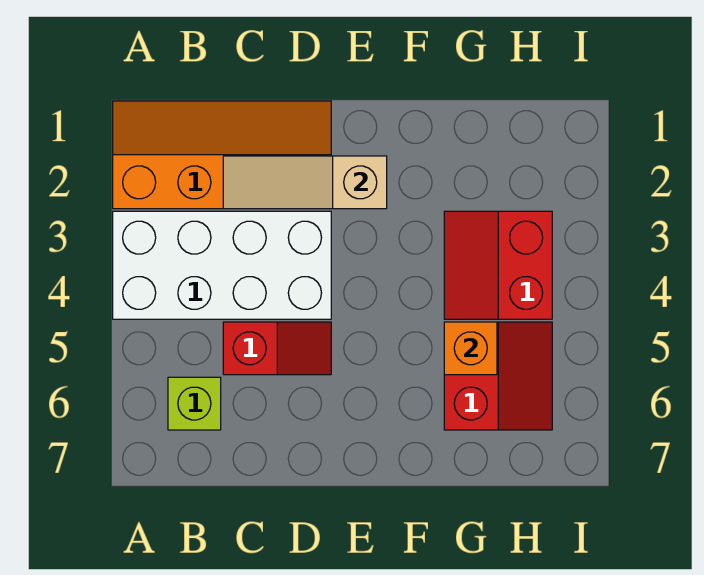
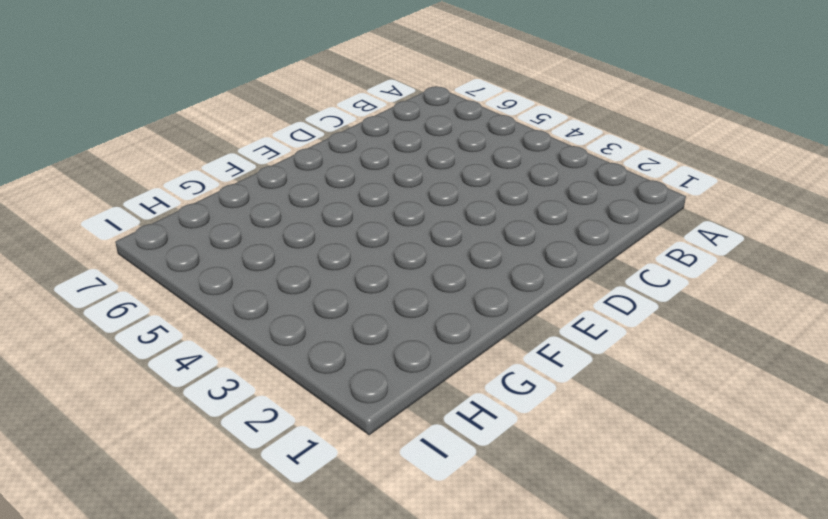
none -> orange 2x4 slope [113,101,331,209]
none -> white 2x4 brick [113,211,331,319]

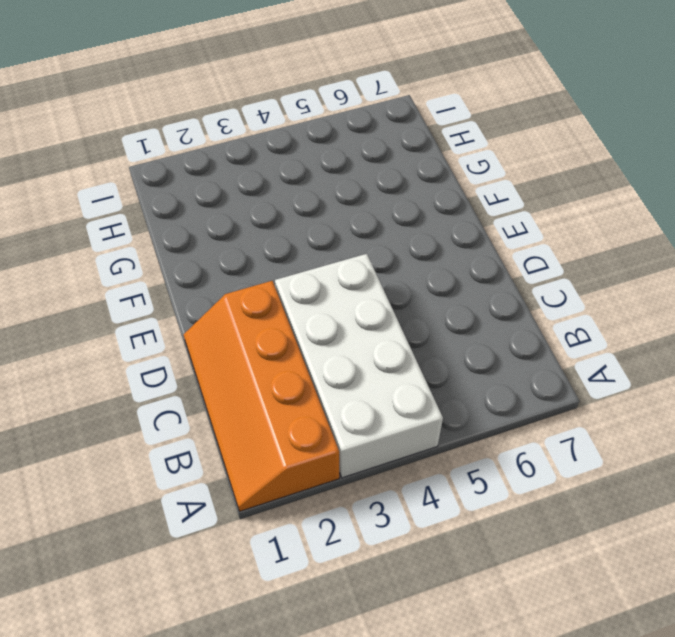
none -> lime 1x1 brick [168,377,221,430]
none -> red 1x2 slope [223,322,331,375]

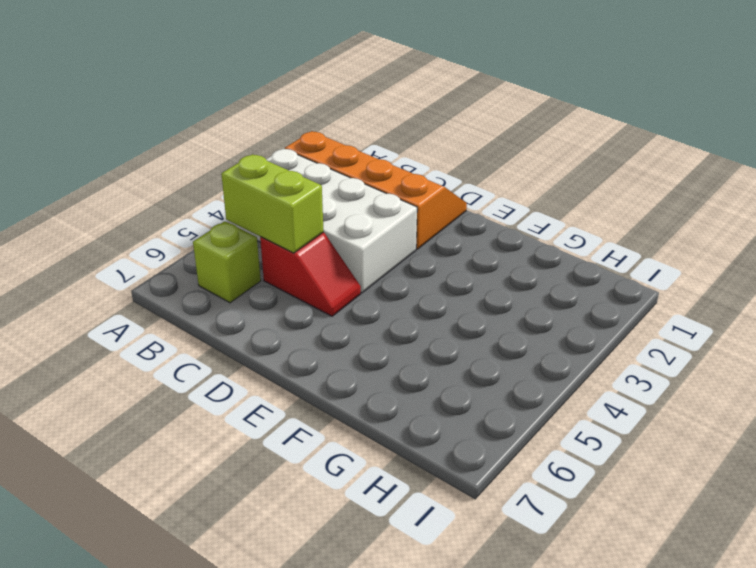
lime 1x2 brick [221,154,324,253] -> none
none -> red 2x2 slope [444,211,552,319]
none -> red 2x2 slope [444,322,552,430]

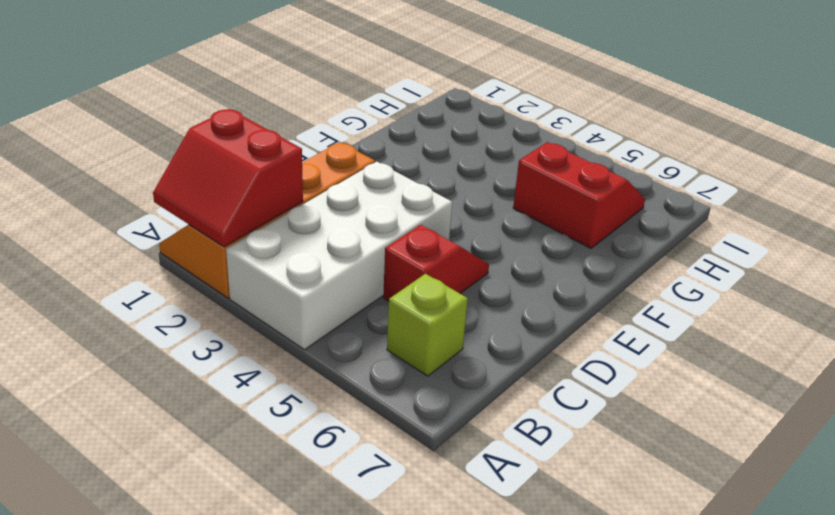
red 2x2 slope [153,109,303,247] -> red 2x2 slope moved to [444,211,552,319]
none -> tan 1x3 slope [223,156,387,209]
none -> orange 1x1 brick [444,322,497,375]

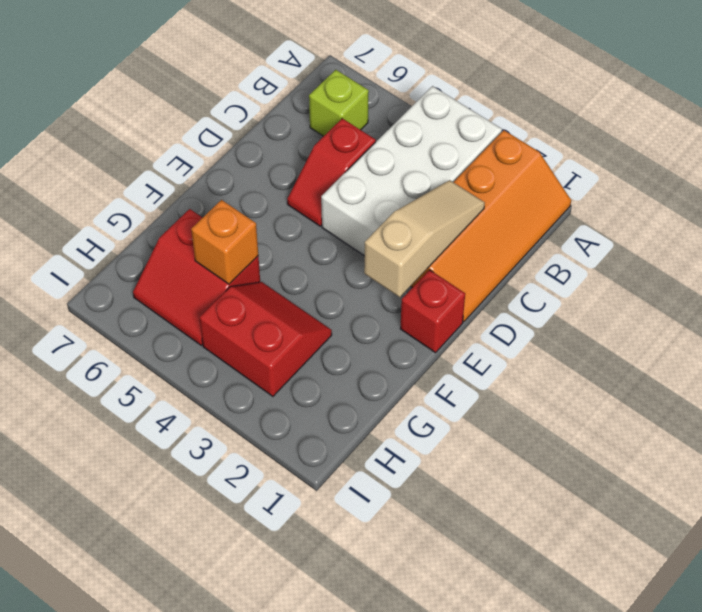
red 1x1 brick [400,270,465,353] -> none

